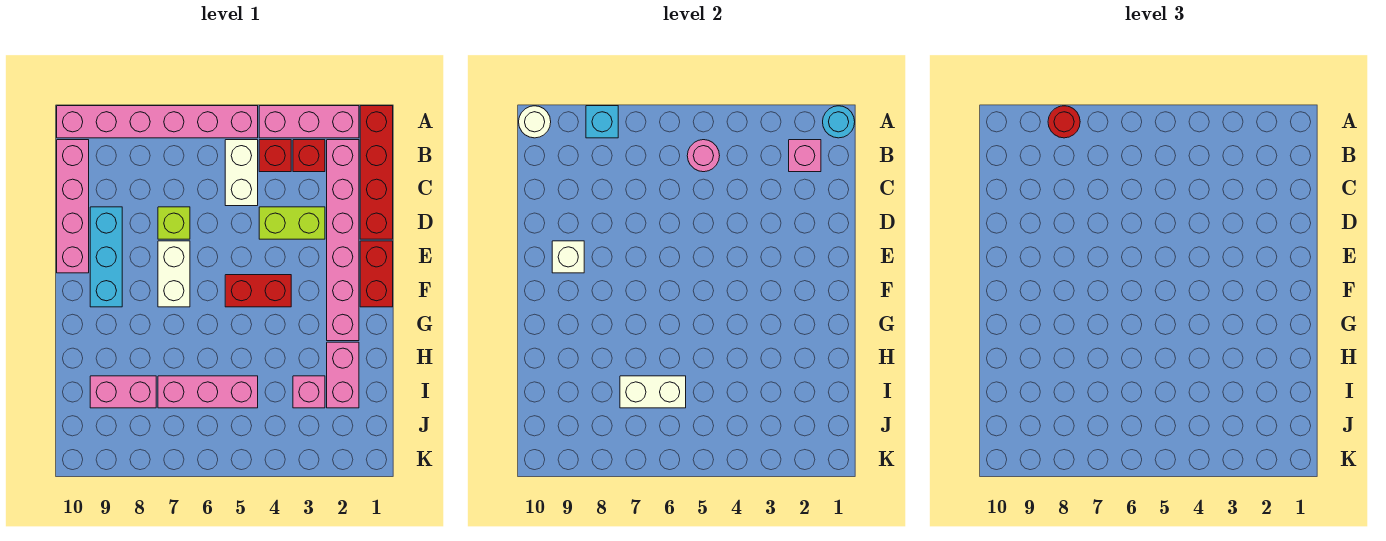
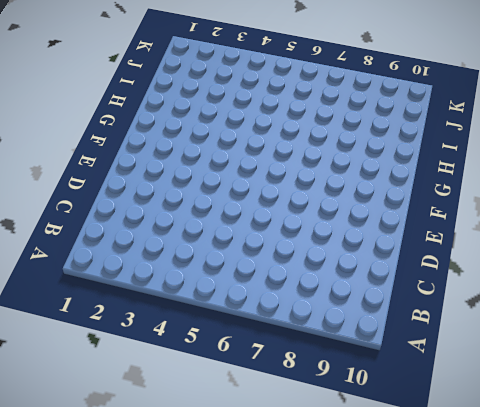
none -> red 1x4 brick [360,106,393,239]
none -> pink 1x3 brick [259,106,359,138]
none -> pink 1x6 brick [57,106,258,138]

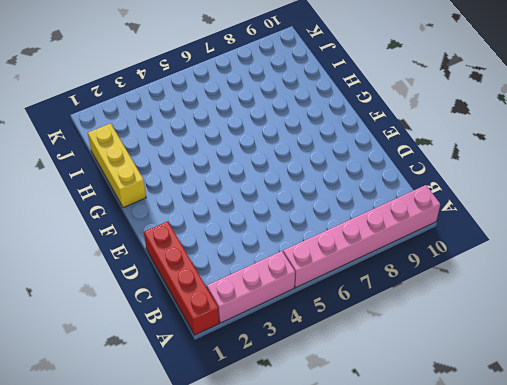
yellow 1x3 brick [88,123,146,208] -> none
none -> pink 1x6 brick [327,140,359,341]
none -> red 1x1 brick [293,140,325,172]
none -> red 1x1 brick [259,140,291,172]

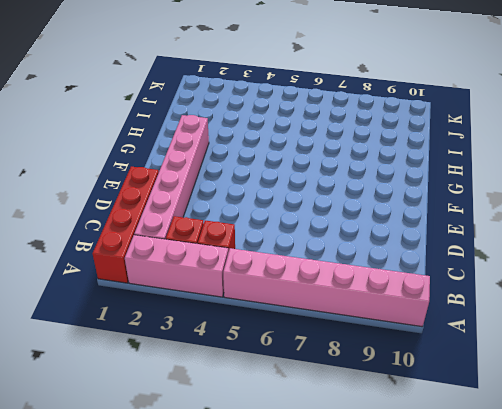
none -> white 1x2 brick [225,140,258,206]
none -> pink 1x4 brick [57,140,89,273]
none -> lime 1x2 brick [259,207,325,239]

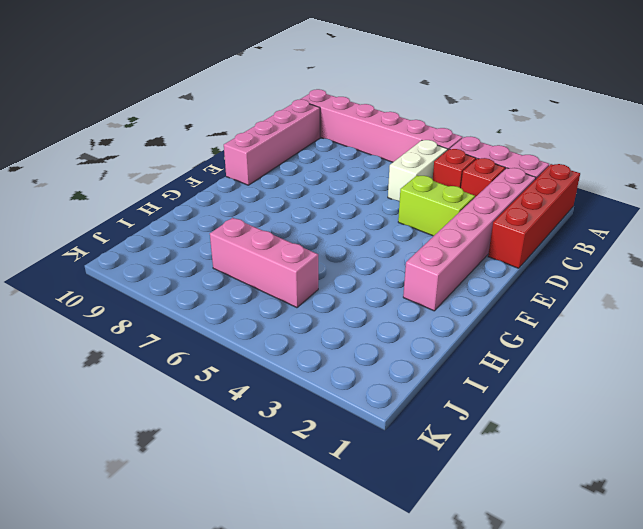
none -> lime 1x1 brick [158,207,190,239]
none -> cyan 1x3 brick [90,207,122,307]
none -> red 1x2 brick [360,241,393,307]

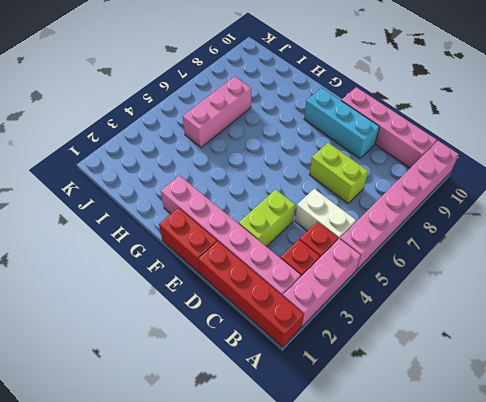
lime 1x2 brick [309,143,368,203] -> lime 1x1 brick [158,207,190,239]
none -> white 1x2 brick [158,241,190,307]
none -> red 1x2 brick [225,275,291,307]
none -> pink 1x2 brick [327,342,359,408]

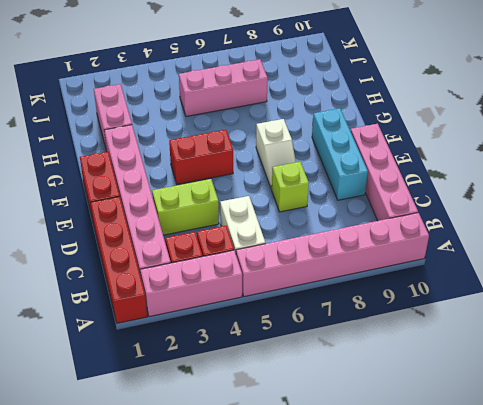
white 1x2 slope [256,119,296,189] -> white 1x2 brick [158,241,190,307]
none -> pink 1x1 brick [293,376,325,408]
none -> pink 1x2 brick [90,376,156,408]
none -> cyan 1x1 round brick [823,106,855,138]

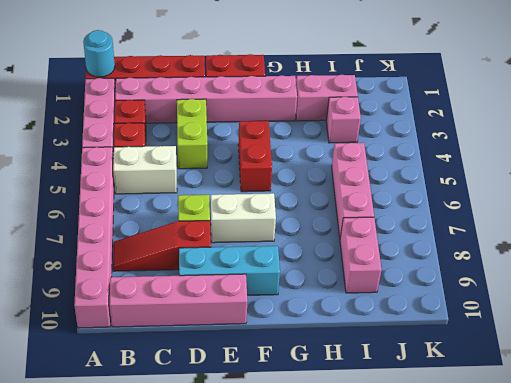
red 1x3 slope [113,221,211,271] -> none
none -> cyan 1x1 brick [586,106,618,138]
none -> white 1x1 round brick [519,106,551,138]
none -> pink 1x1 brick [789,140,821,172]

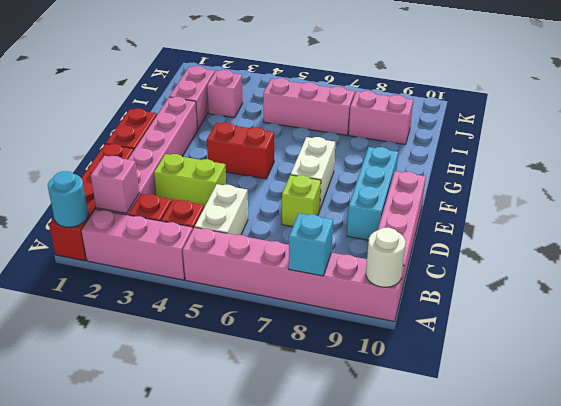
none -> pink 1x1 round brick [687,140,720,172]
none -> white 1x1 brick [552,241,584,273]
none -> white 1x2 brick [620,376,686,408]

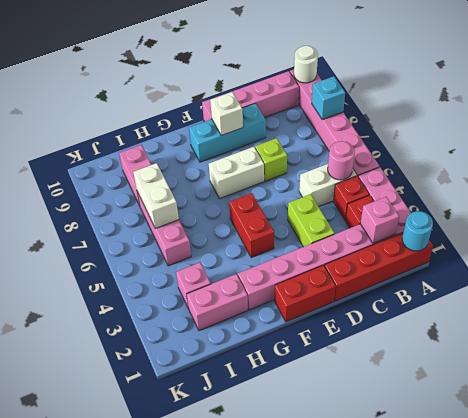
none -> red 1x1 round brick [1048,106,1080,138]

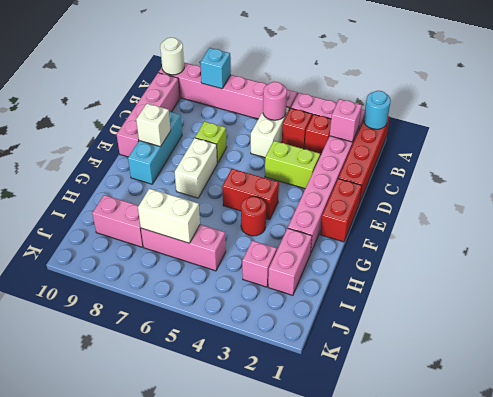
red 1x1 round brick [241,197,266,236] -> red 1x1 round brick moved to [1048,106,1080,138]

